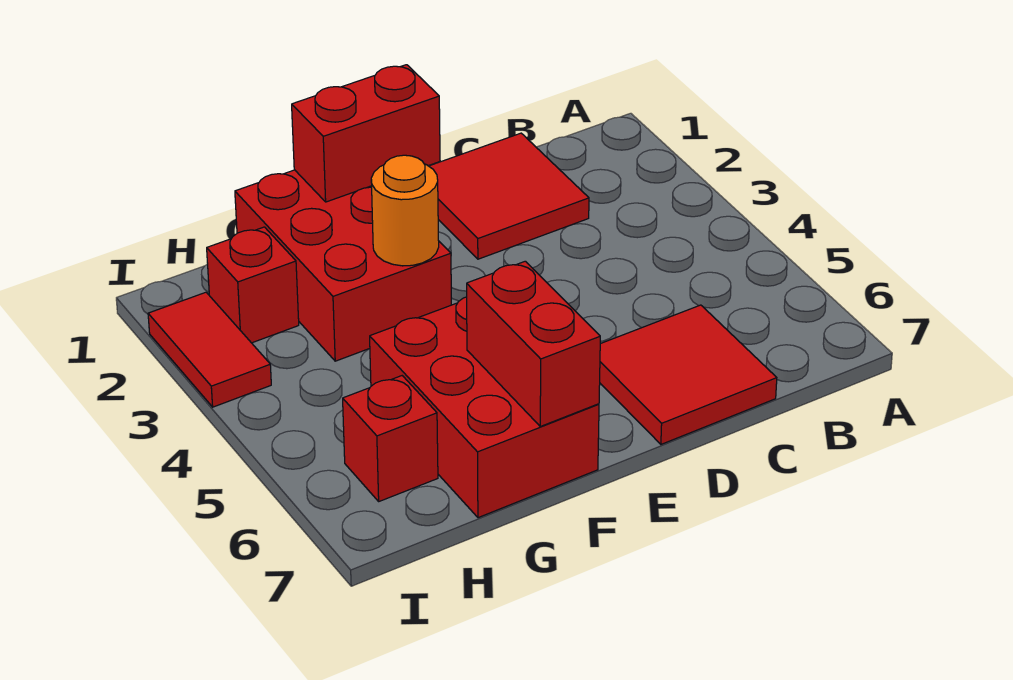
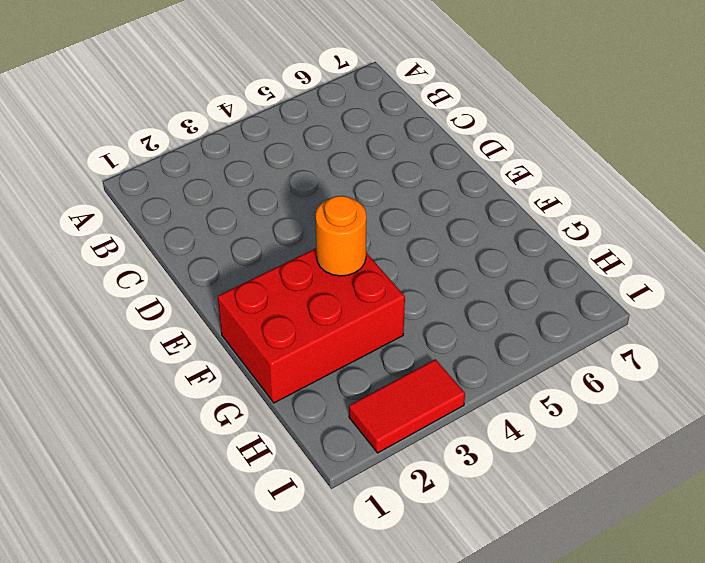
none -> red 2x2 tile [429,133,589,259]
none -> red 2x2 tile [600,305,777,444]

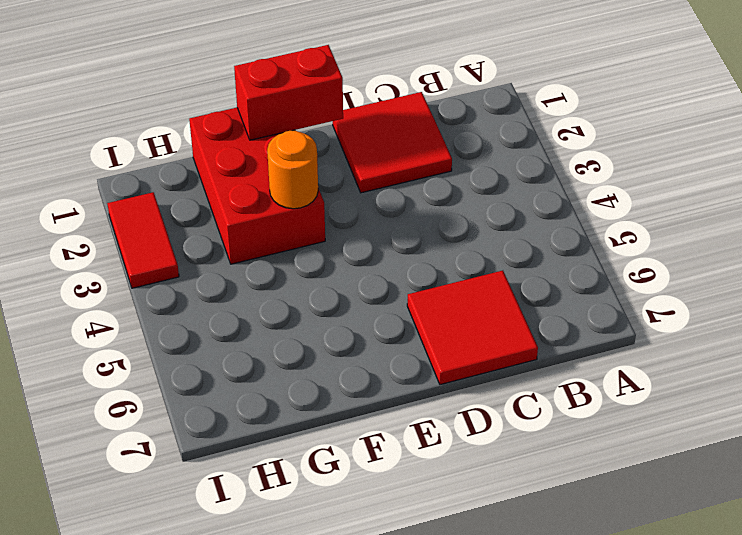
none -> red 2x3 brick [370,297,599,518]
none -> red 1x1 brick [207,227,299,343]

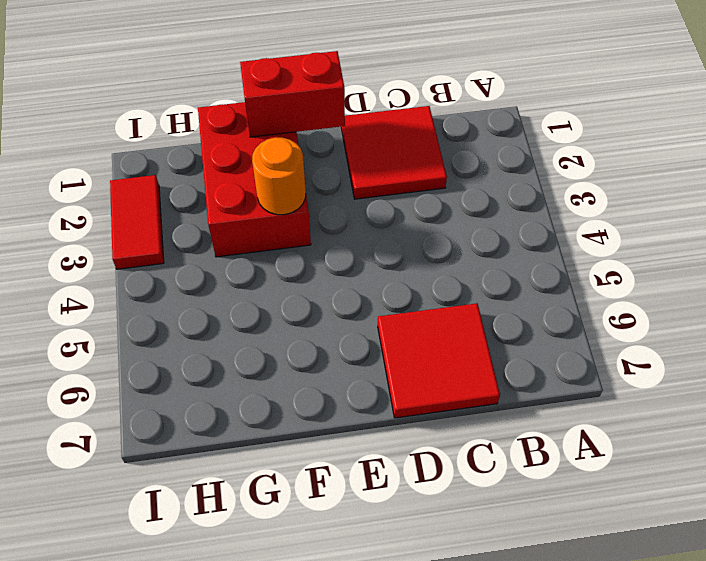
none -> red 2x3 brick [370,297,599,518]
none -> red 1x1 brick [207,227,299,343]

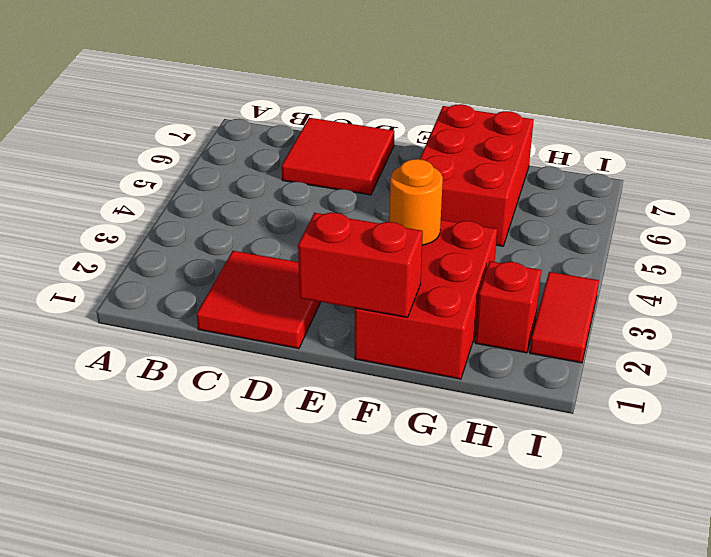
none -> red 1x1 brick [343,376,438,501]
none -> red 1x2 brick [467,261,600,426]

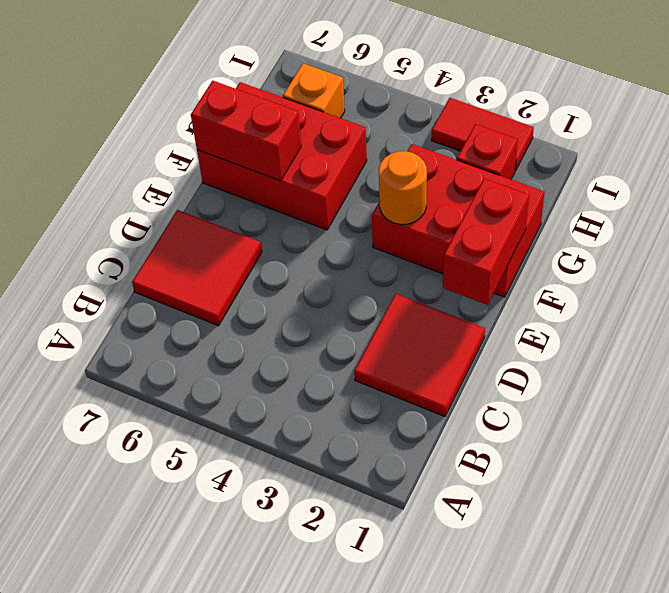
orange 1x1 brick [283,63,345,118] -> red 1x1 brick [343,376,438,501]

